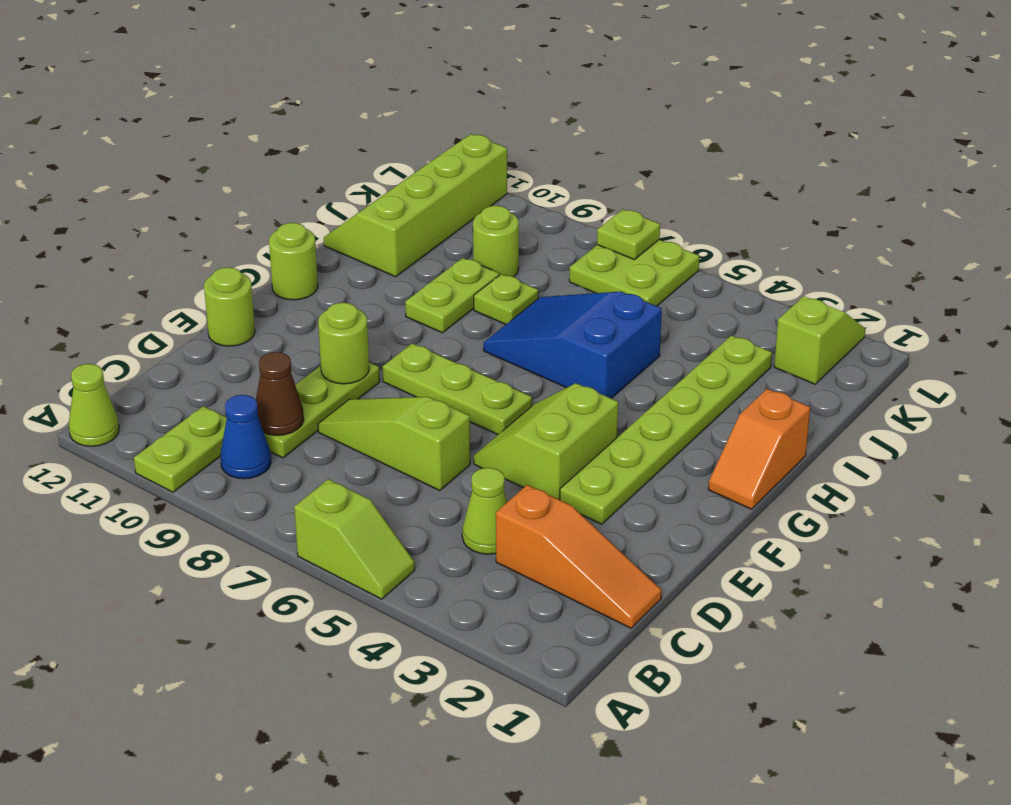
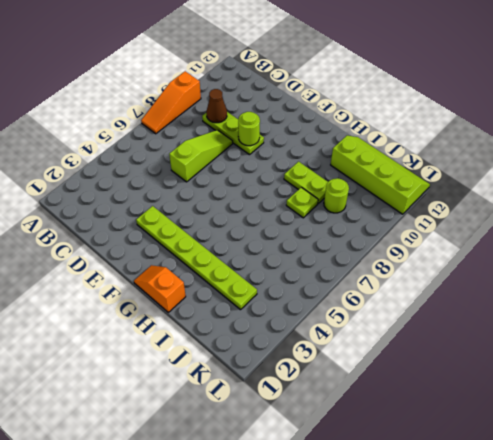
orange 1x3 slope [141,71,201,134] -> orange 1x3 slope moved to [496,485,662,628]
none -> lime 1x2 slope [294,479,415,599]
none -> lime 1x2 plate [134,406,227,492]
none -> lime 1x1 cone [69,364,119,446]

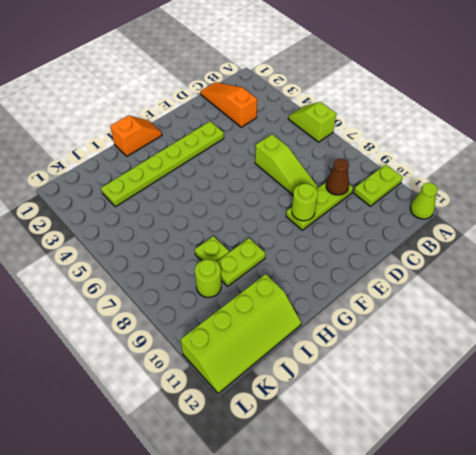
none -> blue 1x1 cone [220,395,271,479]
none -> lime 1x1 cone [462,468,507,554]
none -> lime 2x2 slope [474,383,618,500]

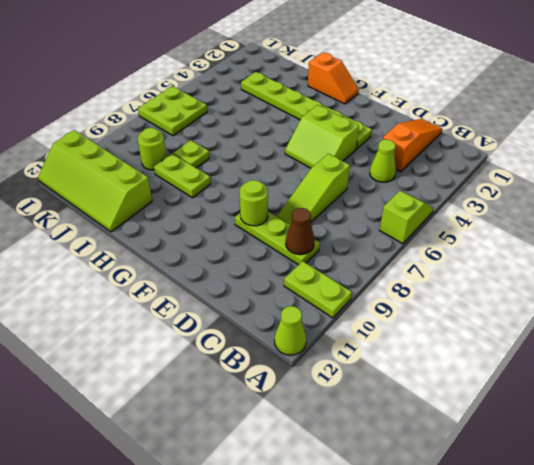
none -> blue 1x1 cone [220,395,271,479]
none -> lime 1x1 round brick [204,267,255,346]
none -> lime 1x3 plate [383,343,532,435]

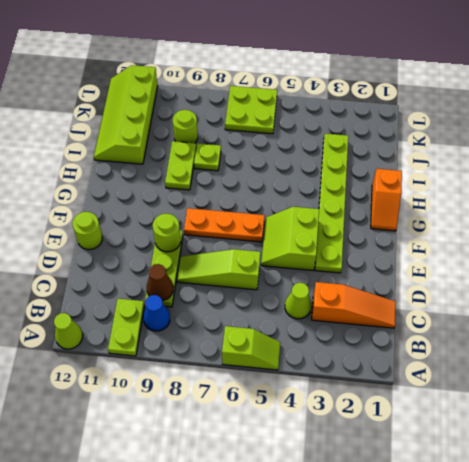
orange 1x3 plate [184,208,265,242] -> lime 1x3 plate [383,343,532,435]
none -> lime 1x1 round brick [269,223,318,300]
none -> blue 2x3 slope [484,292,662,398]
none -> lime 1x2 slope [774,296,865,384]

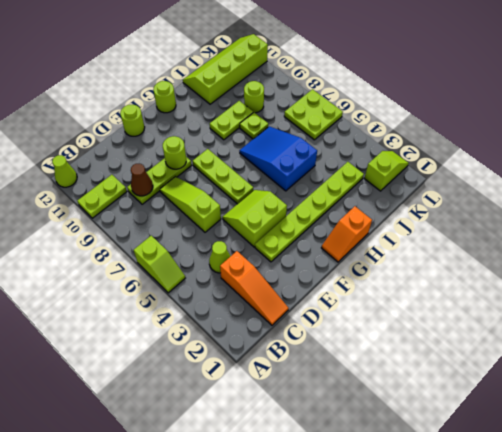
none -> blue 1x1 cone [220,395,271,479]
none -> lime 1x1 plate [597,209,660,260]

